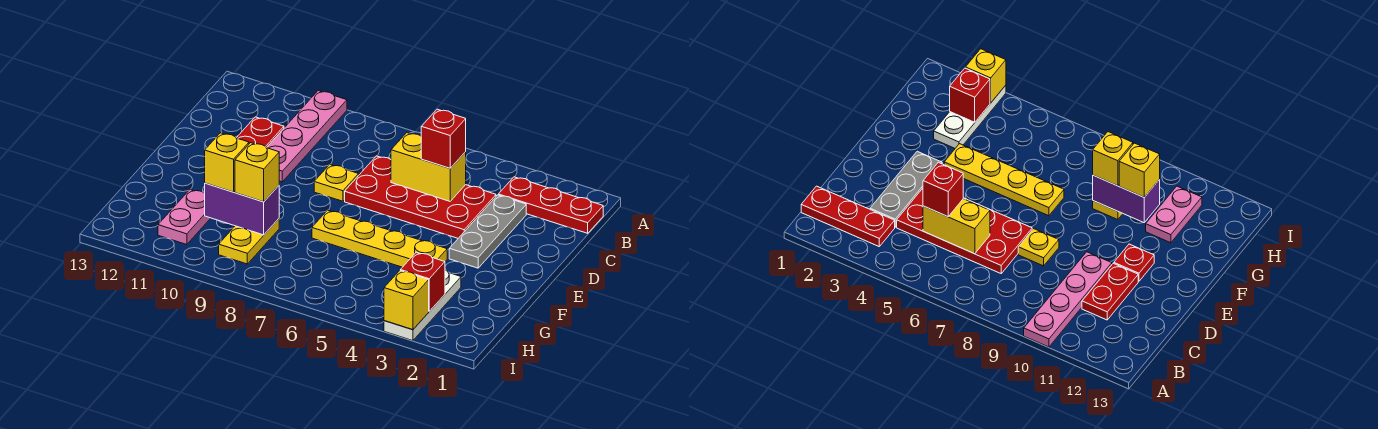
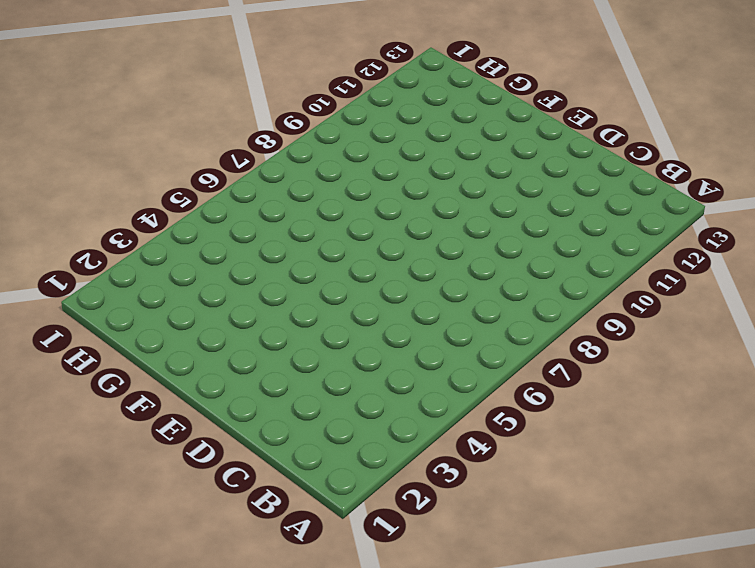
none -> pink 1x4 plate [267,91,347,182]
none -> red 1x3 plate [498,177,603,233]
none -> grey 1x3 plate [449,195,526,268]

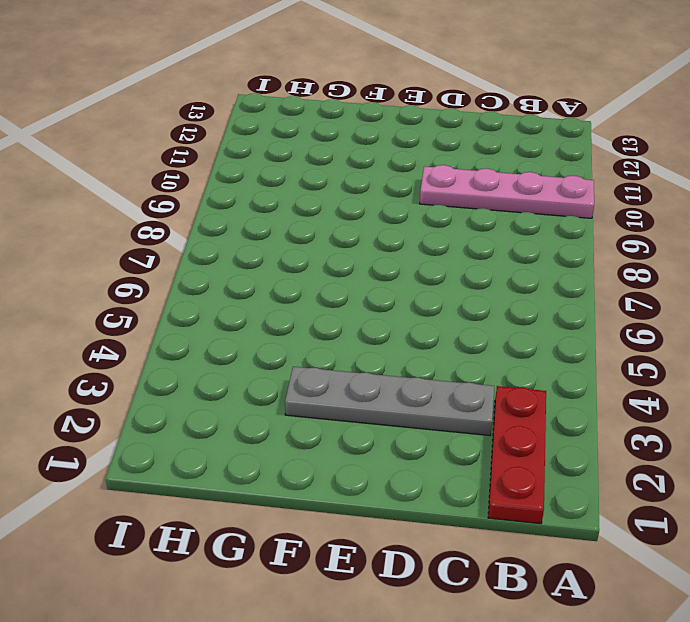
grey 1x4 plate [285,367,494,435] -> grey 1x3 plate [449,195,526,268]
none -> red 2x4 plate [345,156,496,238]
none -> red 1x2 plate [237,117,284,148]
none -> yellow 1x1 plate [314,165,359,201]

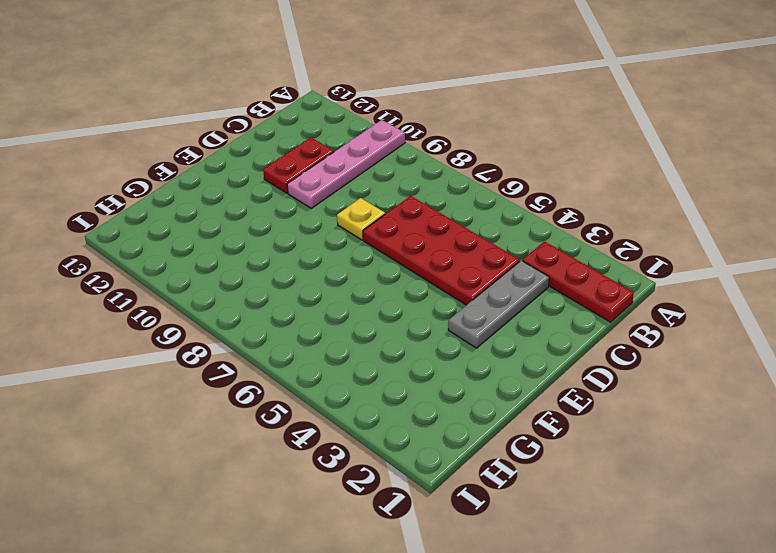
none -> red 1x1 plate [1114,244,1154,281]
none -> yellow 1x4 plate [312,210,447,267]
none -> white 1x3 plate [384,270,461,341]

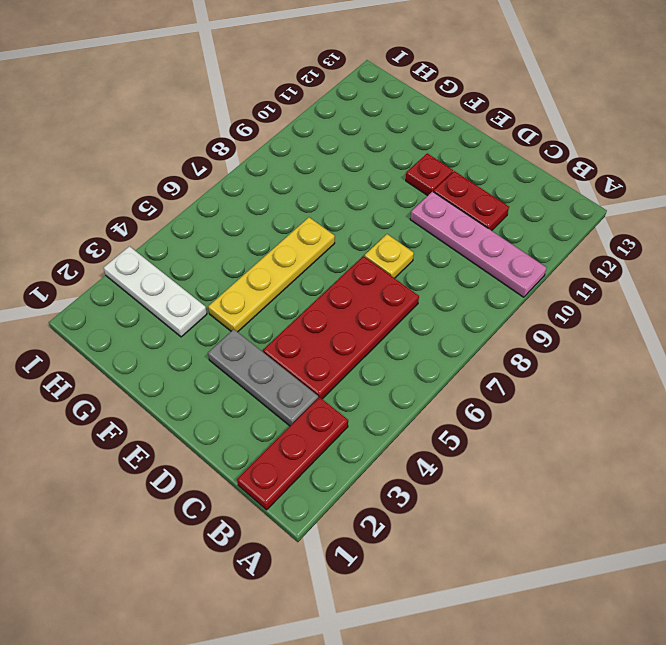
none -> yellow 1x2 plate [219,219,279,264]
none -> pink 1x2 plate [158,190,210,245]
none -> yellow 1x2 brick [391,133,466,201]

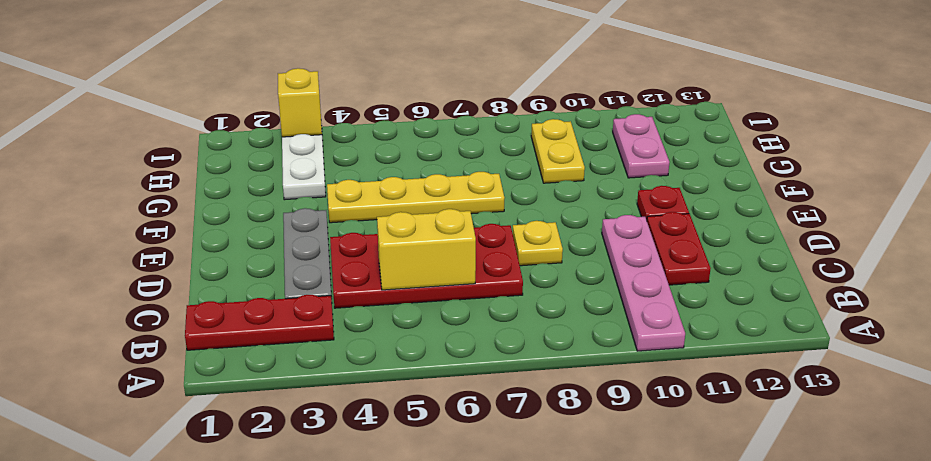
none -> purple 1x2 brick [205,183,279,235]
none -> red 1x1 brick [400,252,445,311]
none -> red 1x1 brick [421,109,466,168]

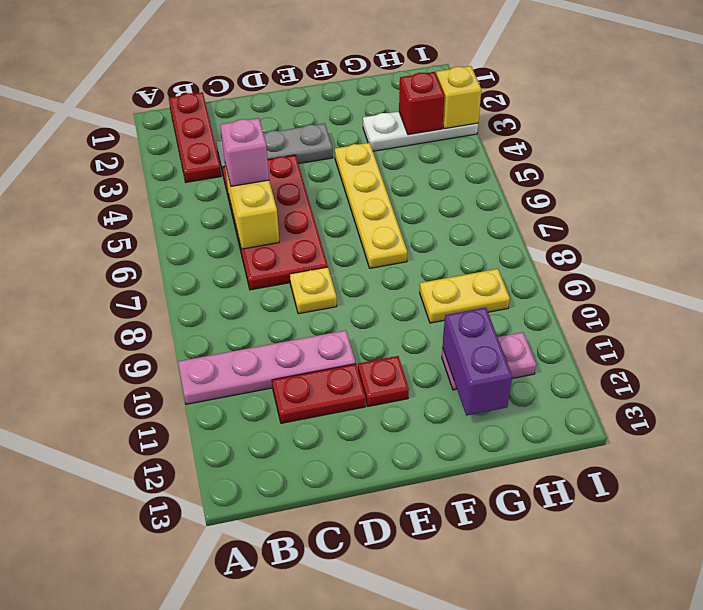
pink 1x1 brick [220,118,269,186] -> red 1x1 brick [421,109,466,168]
purple 1x2 brick [443,307,512,416] -> purple 1x2 brick moved to [205,183,279,235]
none -> yellow 1x1 brick [235,143,279,202]
none -> yellow 1x1 brick [205,133,249,192]

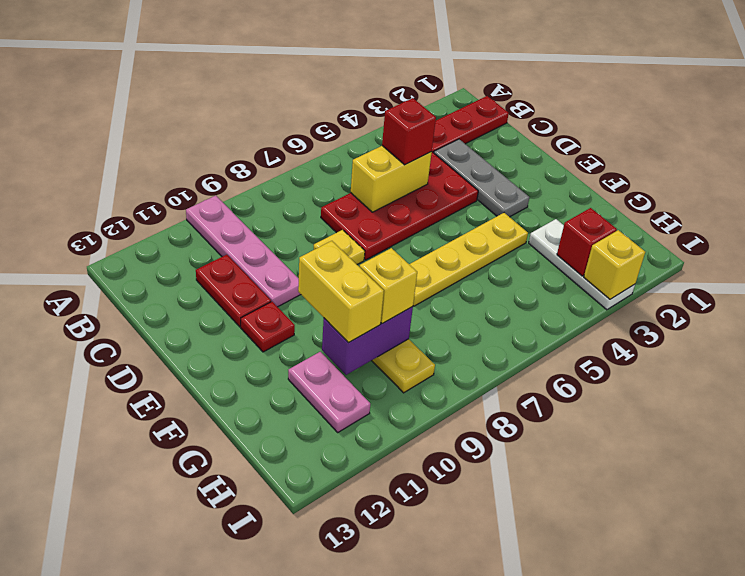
yellow 1x2 brick [298,241,384,343] -> yellow 1x1 brick [205,133,249,192]

